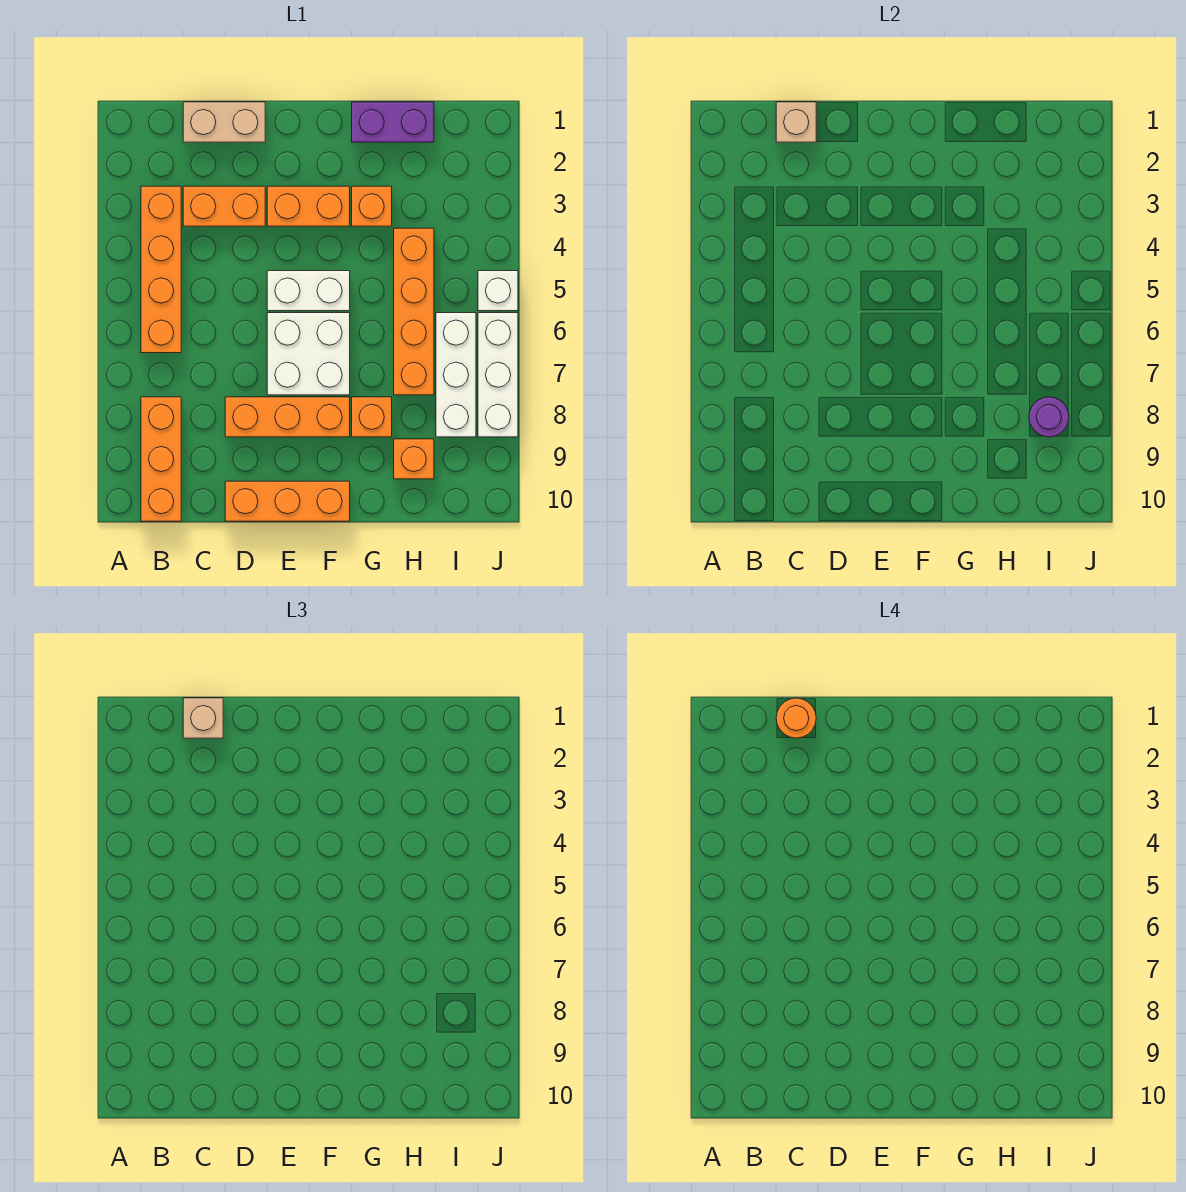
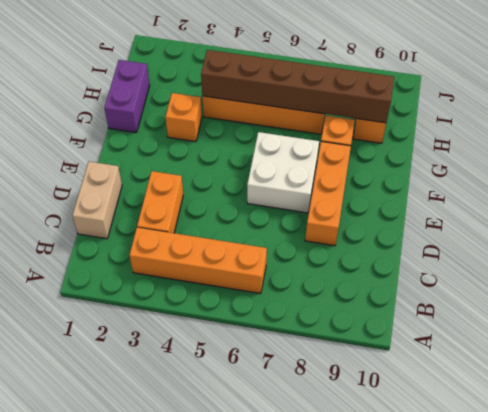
brown 1x6 brick [201,50,394,123] -> none
none -> orange 1x3 brick [141,397,181,521]
none -> orange 1x3 brick [225,481,350,521]
none -> orange 1x2 brick [267,186,350,226]

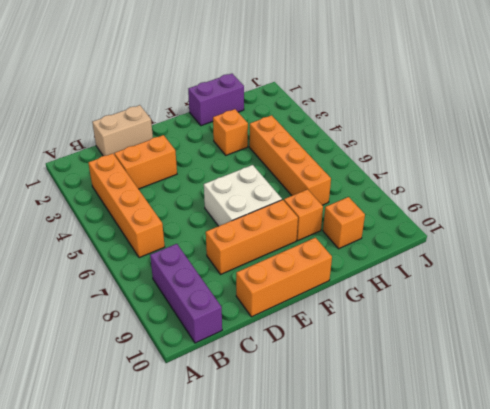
purple 1x3 brick [150,244,222,343] -> orange 1x3 brick [141,397,181,521]
none -> orange 1x2 brick [267,186,350,226]
none -> white 1x2 brick [267,271,350,311]
none -> white 1x3 brick [436,313,476,437]

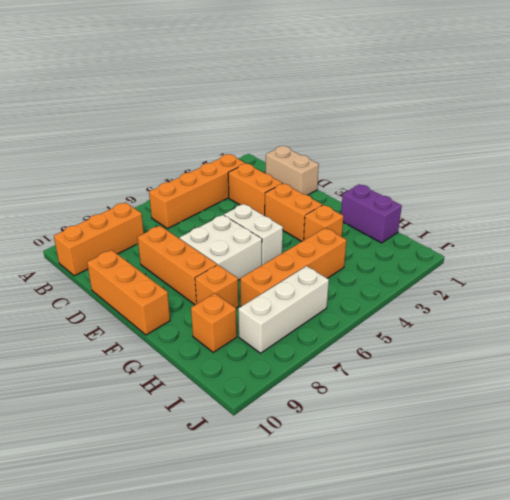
none -> white 1x1 brick [478,271,518,311]
none -> white 1x3 brick [478,313,518,437]
none -> tan 1x1 brick [776,102,816,142]

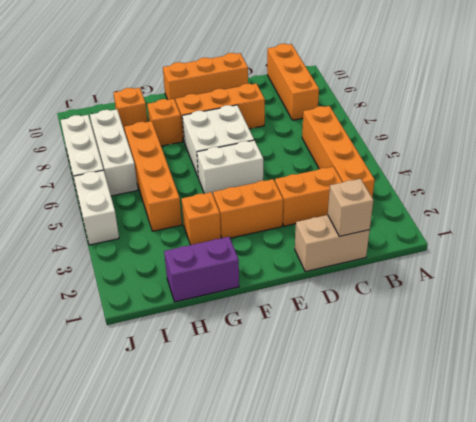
white 1x2 brick [74,170,119,245] -> white 1x1 brick [478,271,518,311]
none -> purple 1x1 round brick [1029,397,1069,437]
none -> tan 1x1 brick [183,698,223,738]
none -> orange 1x1 round brick [776,698,816,738]

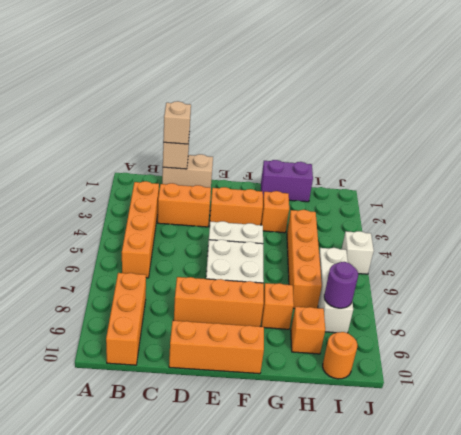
orange 1x1 round brick [323,332,358,379] -> orange 1x1 round brick moved to [776,698,816,738]
none -> white 1x3 brick [478,313,518,437]

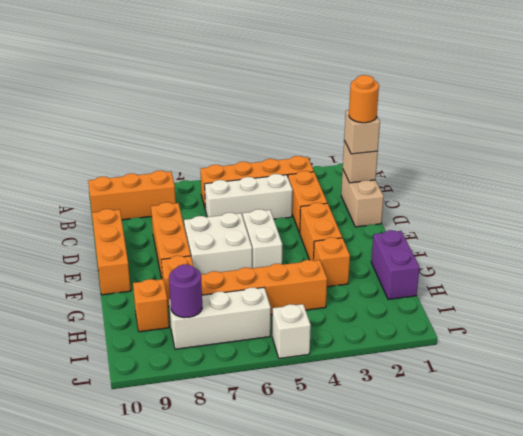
white 1x3 brick [205,174,293,219] -> white 1x3 brick moved to [478,313,518,437]

